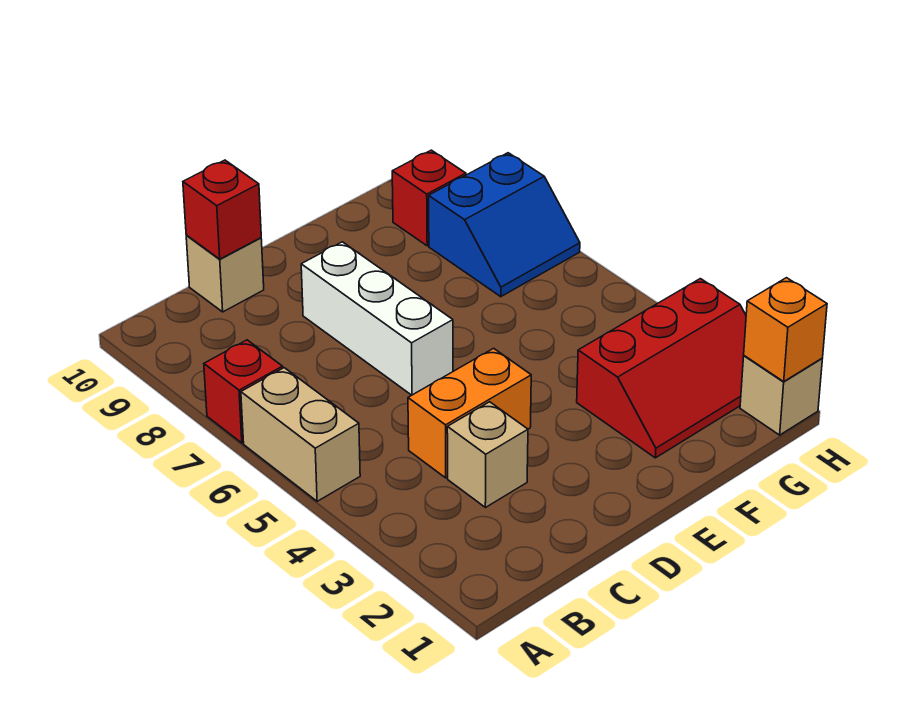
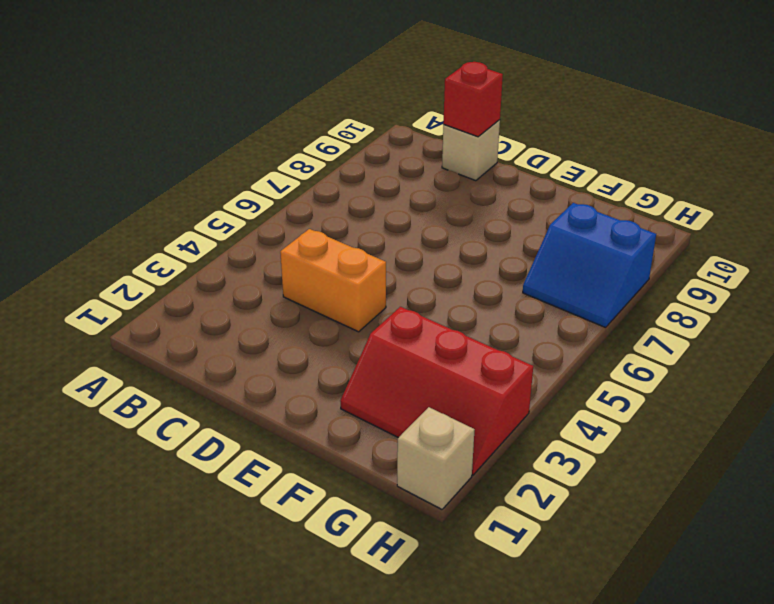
none -> tan 1x2 brick [241,368,360,501]
none -> red 1x1 brick [204,340,283,443]
none -> tan 1x1 brick [447,402,528,508]

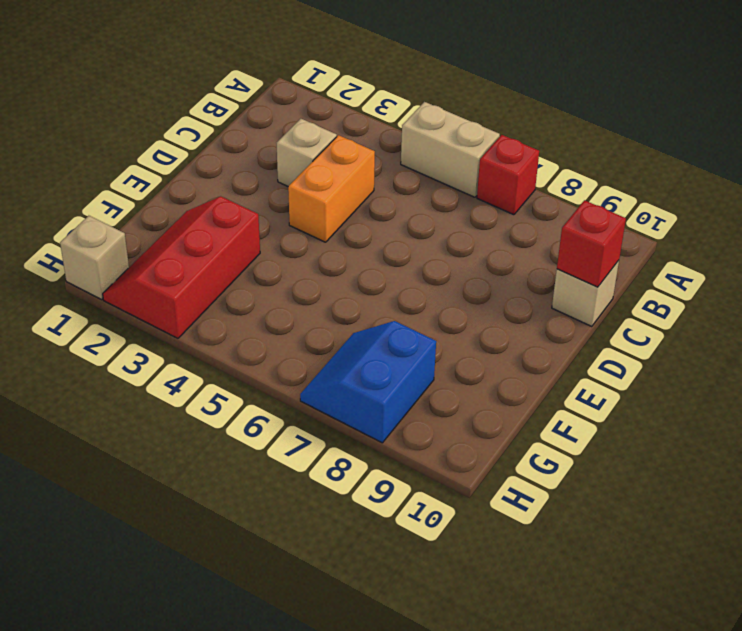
none -> white 1x3 brick [301,242,453,395]
none -> red 1x1 brick [392,150,466,246]
none -> orange 1x1 brick [744,278,827,381]

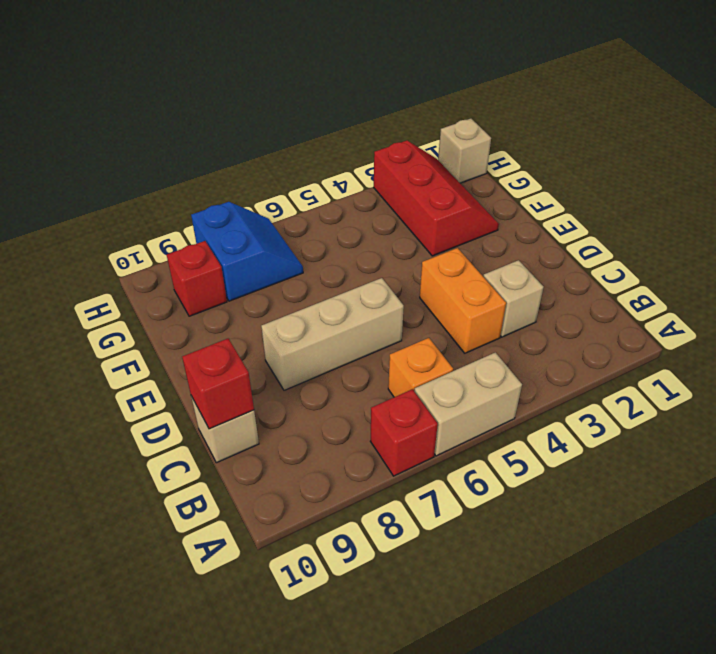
orange 1x1 brick [388,338,453,397] -> orange 1x1 brick moved to [744,278,827,381]
tan 1x3 brick [261,278,404,390] -> white 1x3 brick [301,242,453,395]

